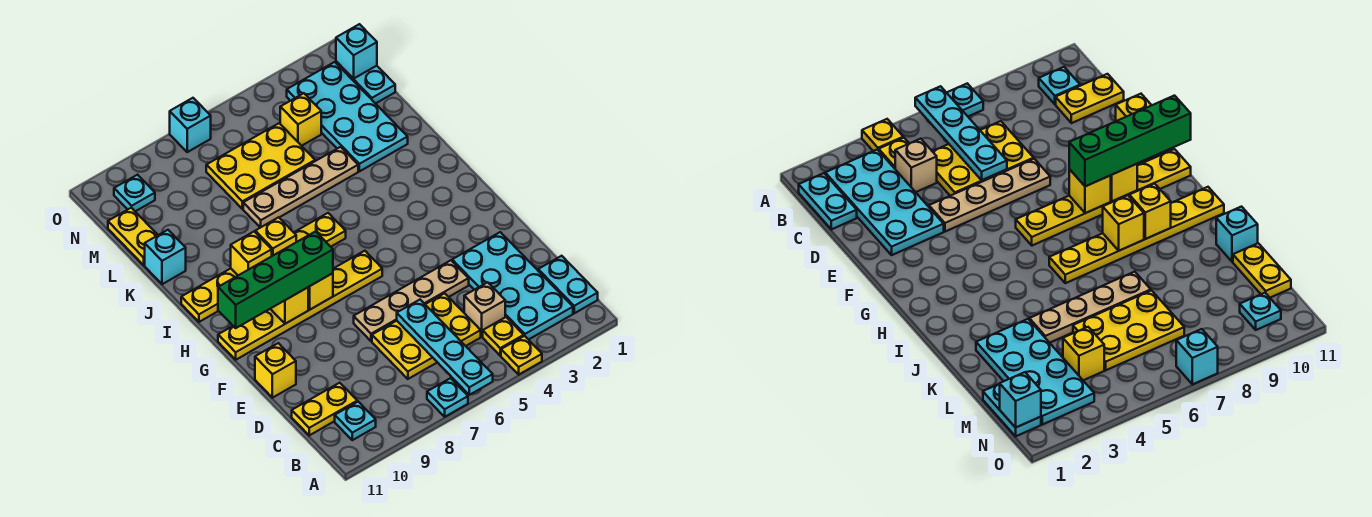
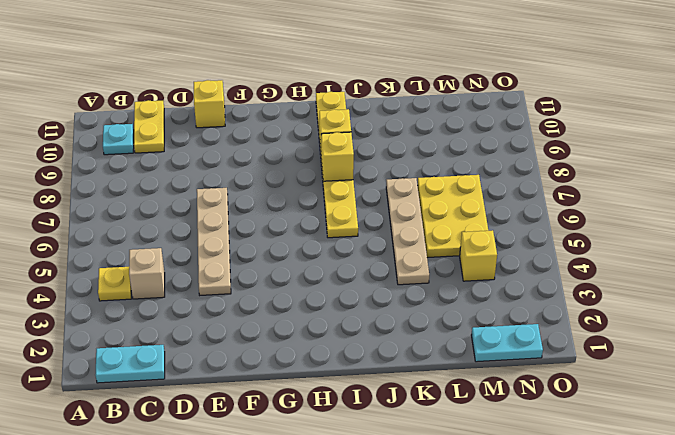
none -> yellow 1x1 plate [501,336,542,374]
none -> cyan 1x1 plate [427,378,468,417]
none -> cyan 2x4 plate [452,232,573,340]

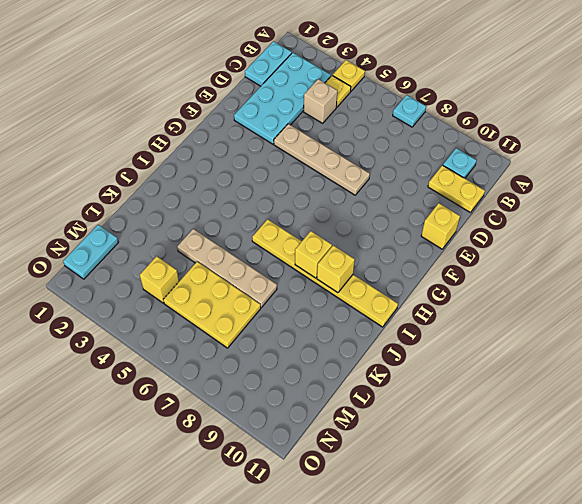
none -> yellow 2x3 plate [372,293,481,379]
none -> yellow 1x6 plate [218,251,382,360]
none -> cyan 2x4 plate [287,62,408,171]

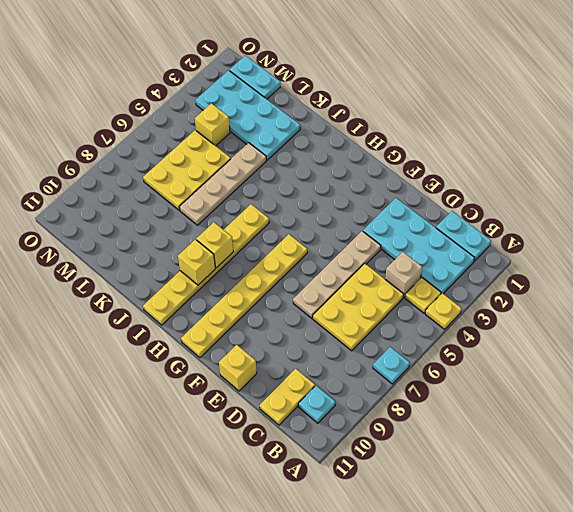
none -> cyan 1x1 brick [145,230,186,284]
none -> yellow 1x2 plate [108,208,158,265]
none -> cyan 1x1 plate [114,175,155,211]

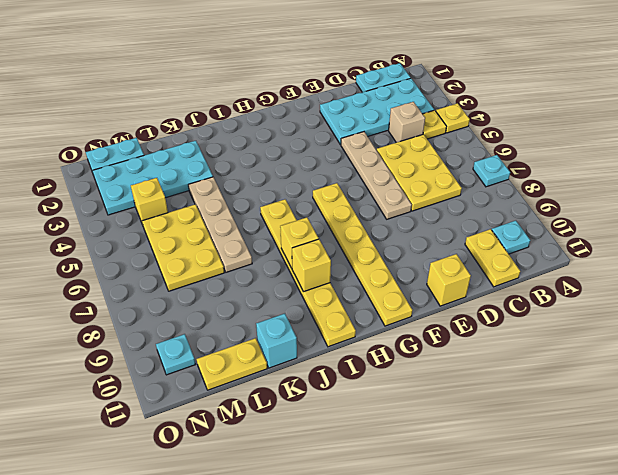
none -> cyan 1x1 brick [170,98,211,152]
none -> cyan 1x4 plate [397,300,493,395]
none -> yellow 1x1 brick [308,273,333,309]

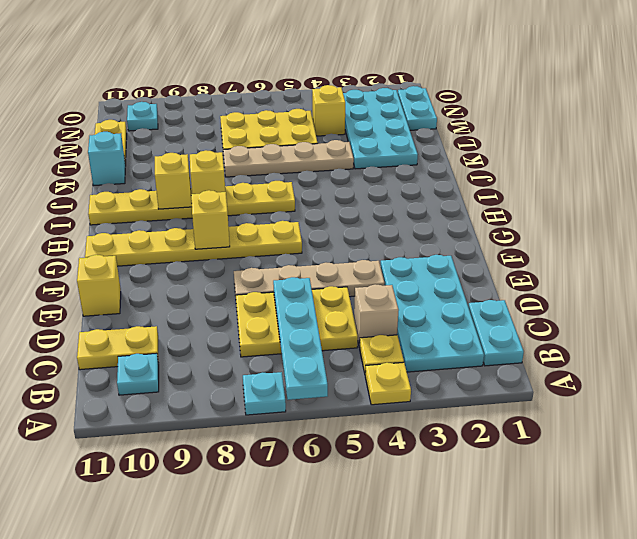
none -> cyan 1x1 brick [170,98,211,152]
none -> yellow 1x1 brick [271,288,308,324]
none -> cyan 1x1 brick [336,24,377,79]

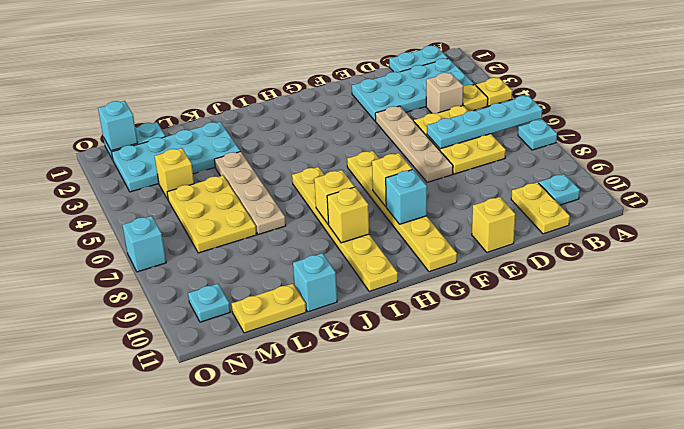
cyan 1x1 brick [386,170,427,224] -> yellow 1x1 brick [271,288,308,324]
none -> green 1x4 brick [218,232,333,328]

